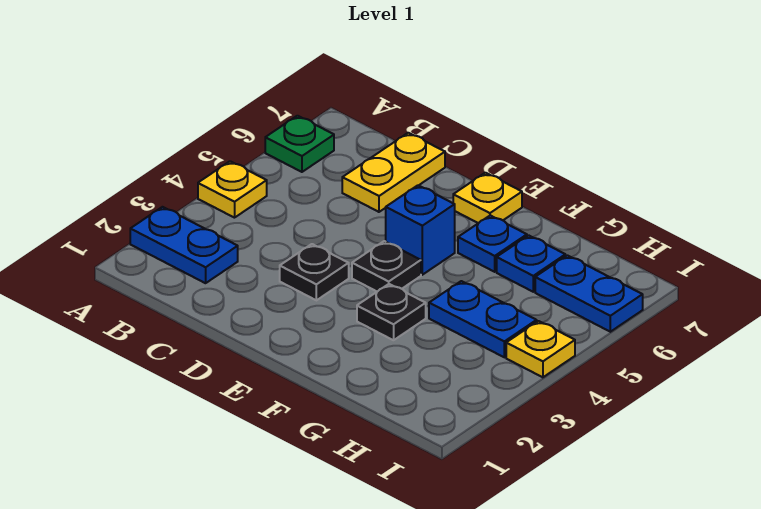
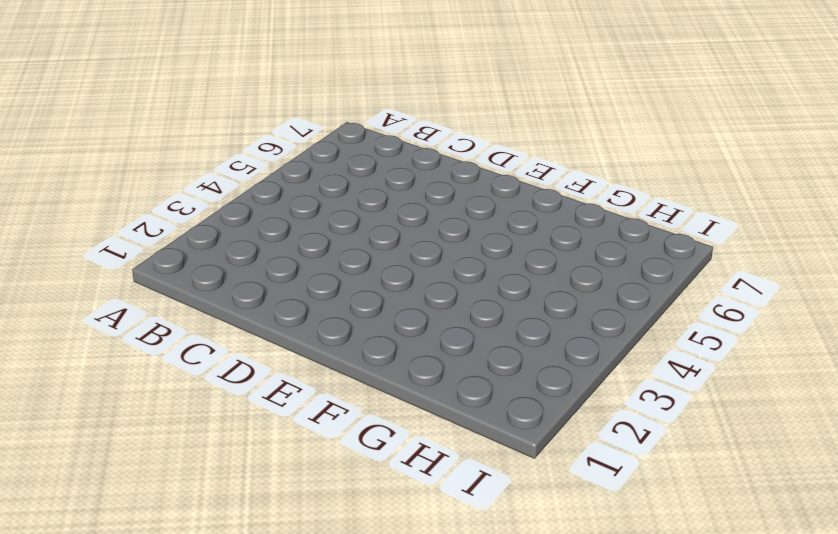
none -> blue 1x2 plate [130,207,238,283]
none -> yellow 1x1 plate [198,161,267,218]
none -> green 1x1 plate [265,116,334,172]

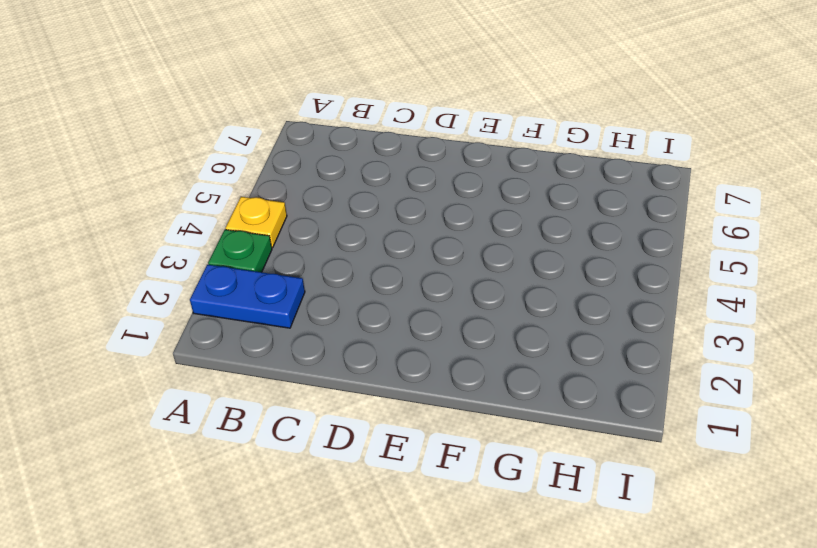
green 1x1 plate [208,230,272,272] -> green 1x1 plate moved to [265,116,334,172]
none -> yellow 1x2 plate [342,133,445,212]
none -> black 1x1 plate [280,244,349,300]
none -> black 1x1 plate [352,241,421,292]

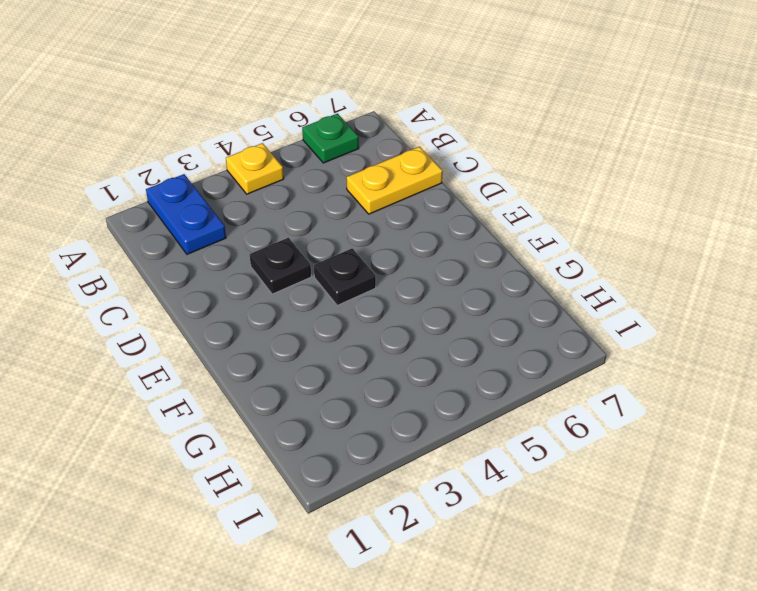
none -> blue 1x1 brick [386,185,455,275]
none -> yellow 1x1 plate [453,173,522,223]
none -> black 1x1 plate [357,284,426,340]

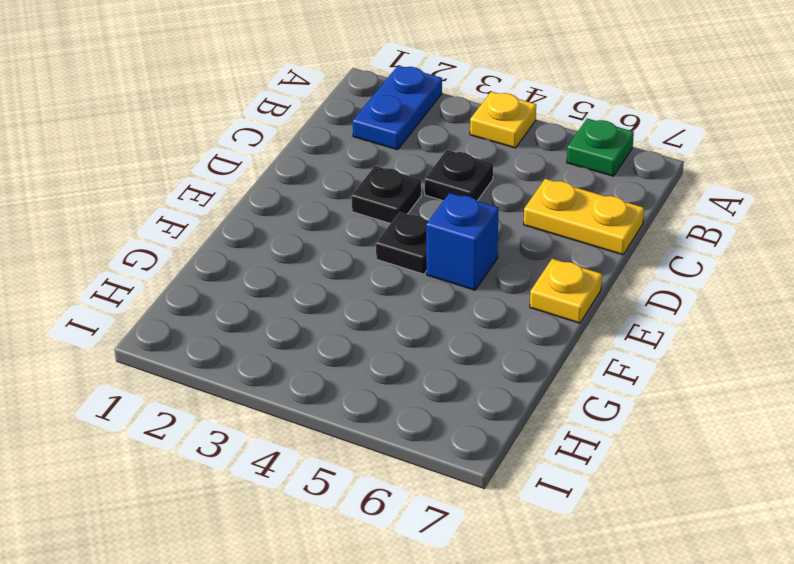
black 1x1 plate [425,150,493,201] -> black 1x1 plate moved to [357,284,426,340]
none -> blue 1x1 plate [458,215,527,272]
none -> blue 1x2 plate [429,281,537,357]
none -> blue 1x1 plate [497,235,565,292]

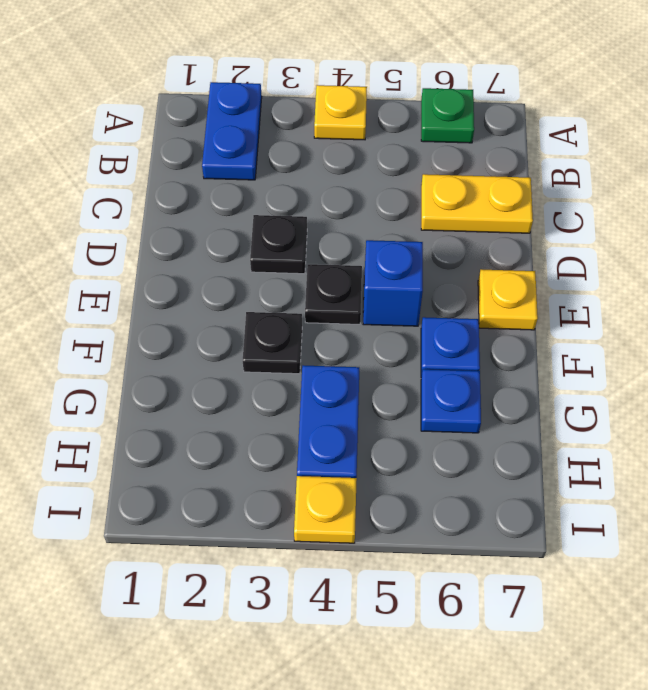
none -> blue 1x2 plate [535,255,643,332]

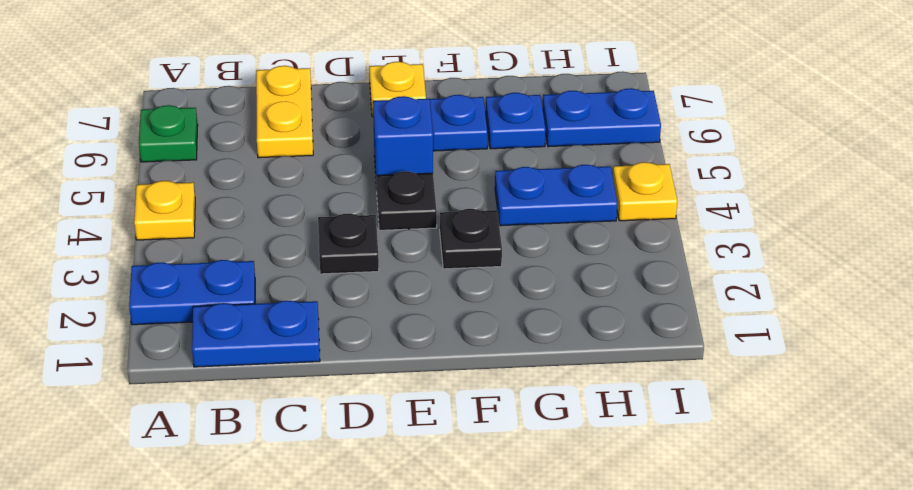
blue 1x2 plate [192,301,320,367] -> none

